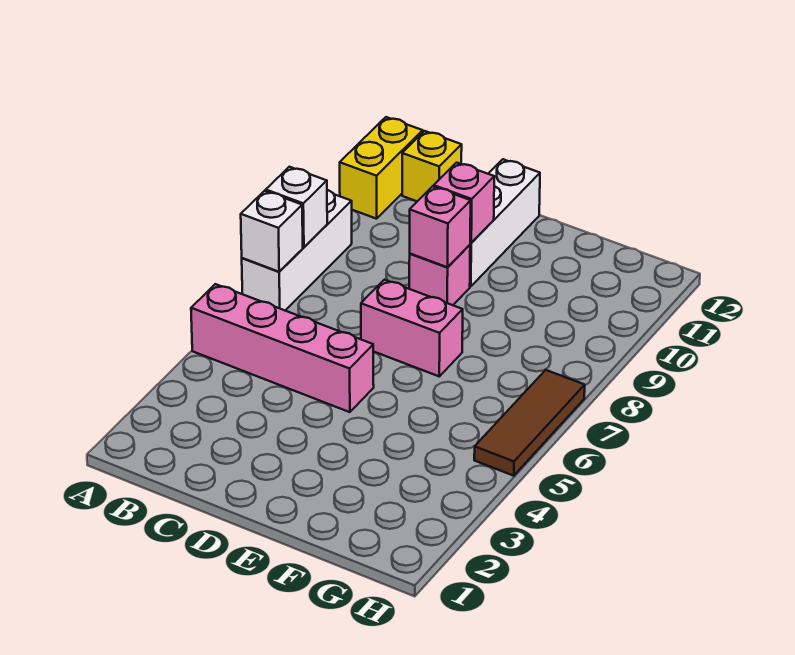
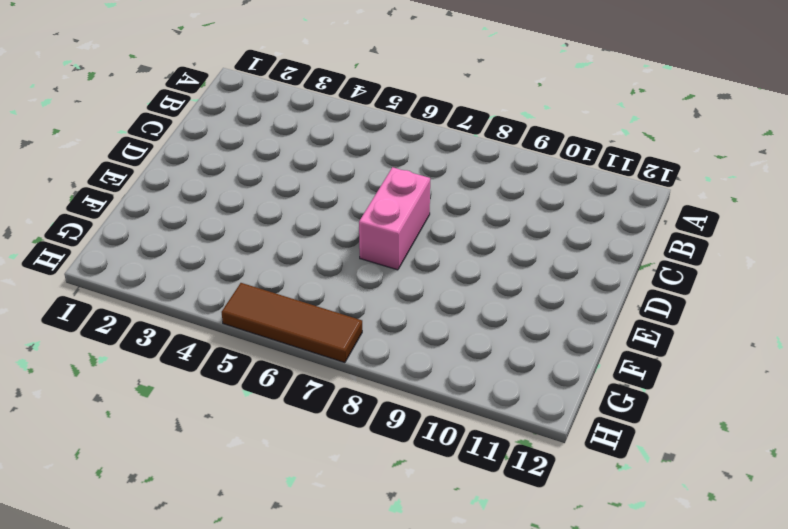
none -> pink 1x4 brick [191,284,374,412]
none -> white 1x3 brick [242,190,352,310]
none -> yellow 1x2 brick [340,117,423,219]

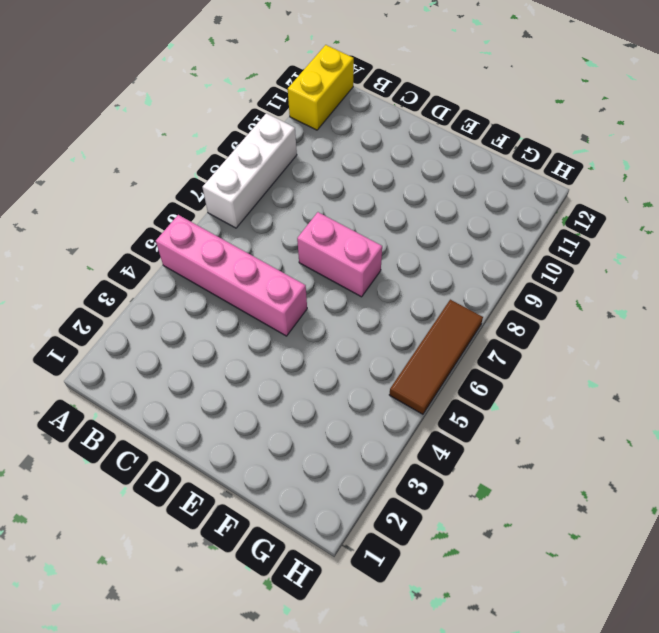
none -> yellow 1x1 brick [402,131,462,201]
none -> pink 1x1 brick [409,245,470,305]
none -> white 1x3 brick [470,159,540,287]

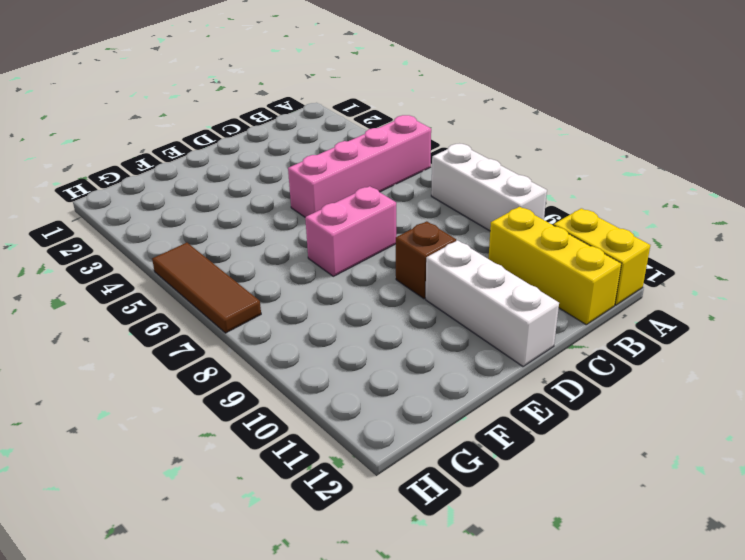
yellow 1x3 brick [488,207,621,325] -> yellow 1x1 brick [402,131,462,201]
brown 1x1 brick [396,221,456,299] -> pink 1x1 brick [409,245,470,305]
none -> white 1x1 brick [241,191,303,272]
none -> white 1x1 brick [266,167,327,247]
none -> pink 1x1 brick [410,186,471,267]

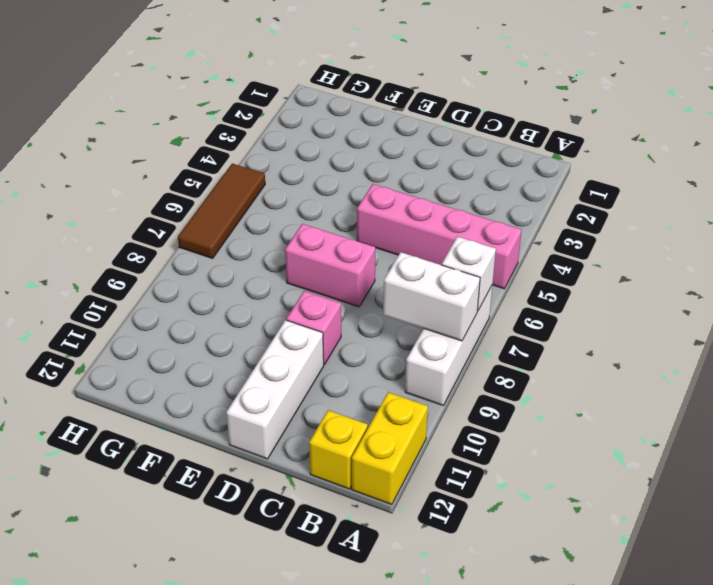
white 1x2 brick [383,252,480,341] -> white 1x1 brick [266,167,327,247]
none -> pink 1x1 brick [410,186,471,267]
none -> pink 1x1 brick [434,163,494,243]

